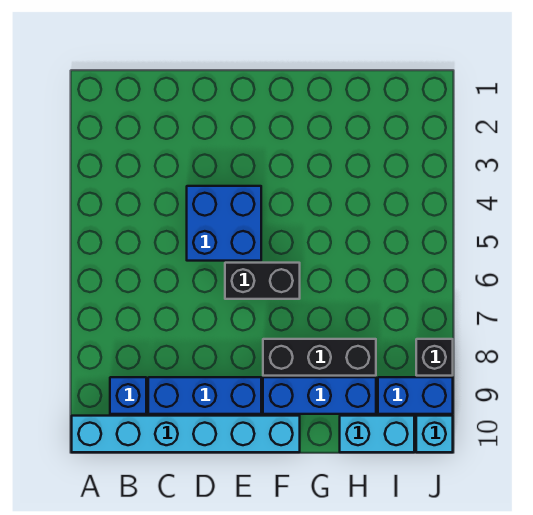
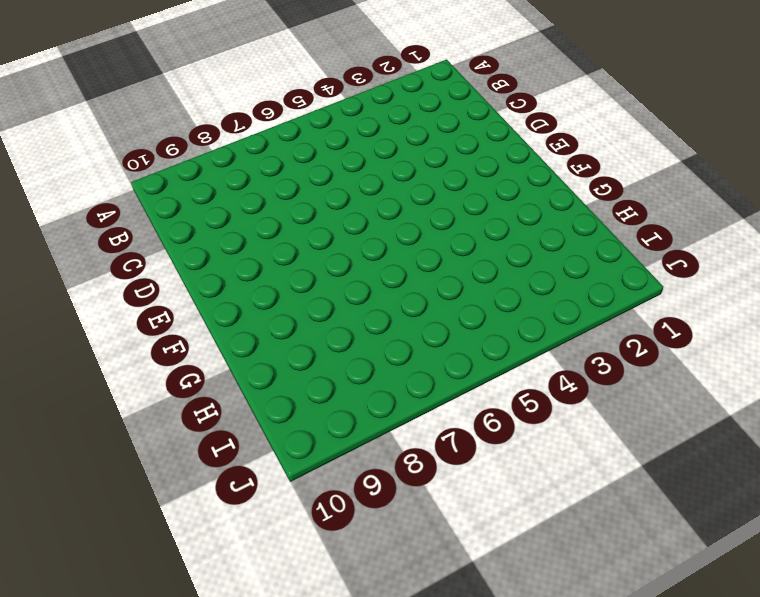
none -> cyan 1x6 brick [72,416,300,452]
none -> blue 1x1 brick [110,377,146,414]

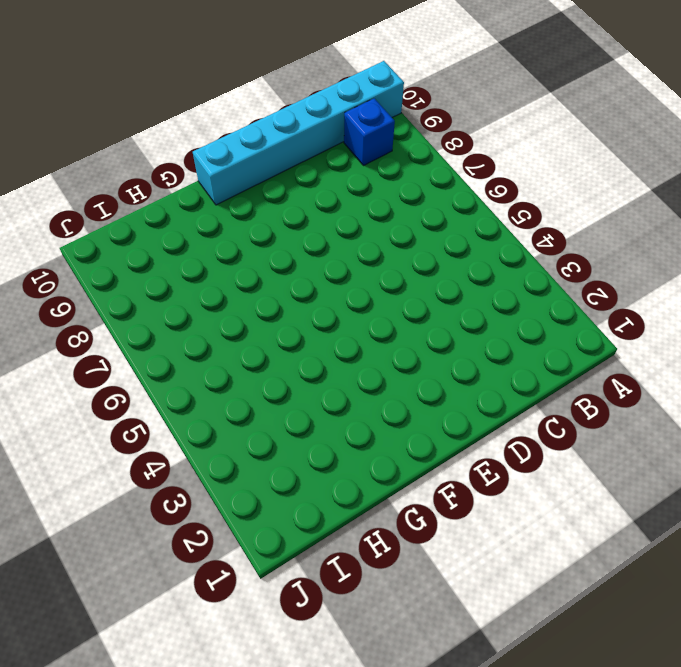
none -> blue 1x3 brick [148,377,261,414]
none -> blue 2x2 brick [187,186,261,261]

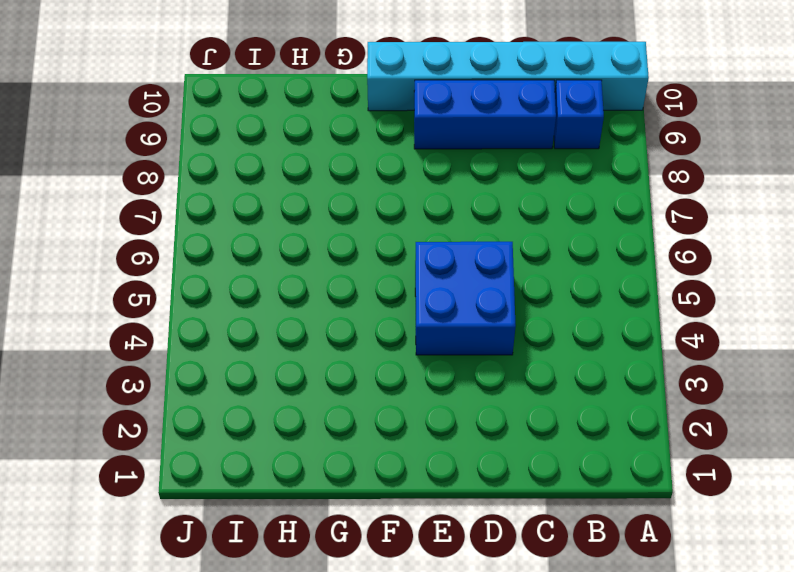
none -> black 1x2 brick [225,263,300,299]
none -> black 1x3 brick [263,339,376,376]

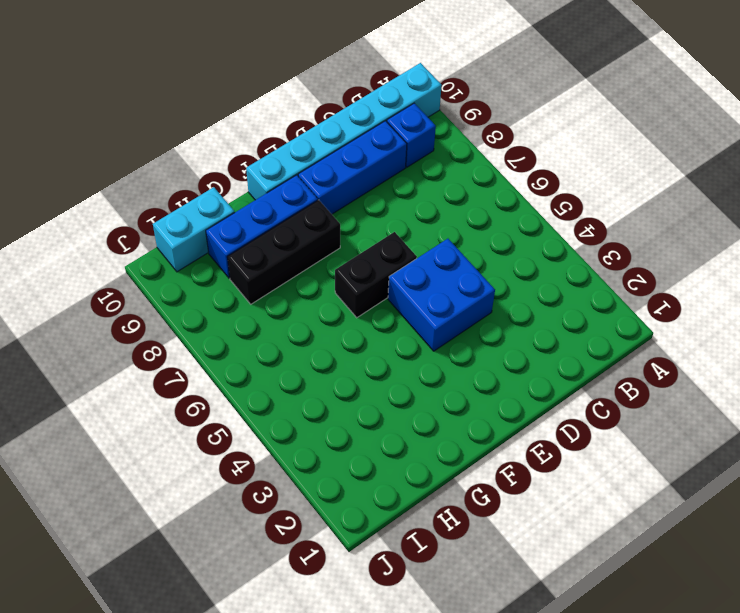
none -> blue 1x2 brick [378,377,453,414]
none -> black 1x1 brick [416,339,453,376]

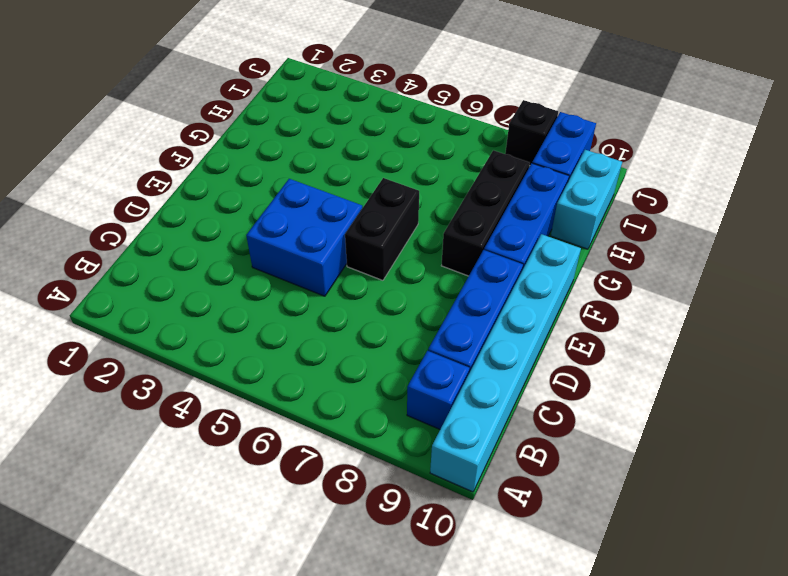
none -> cyan 1x1 brick [416,416,453,452]

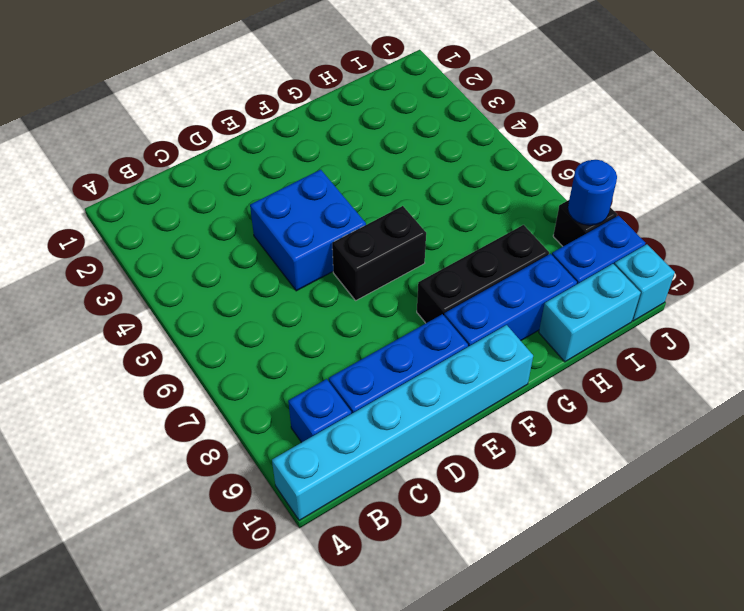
blue 1x1 round brick [568,160,617,225] -> none

